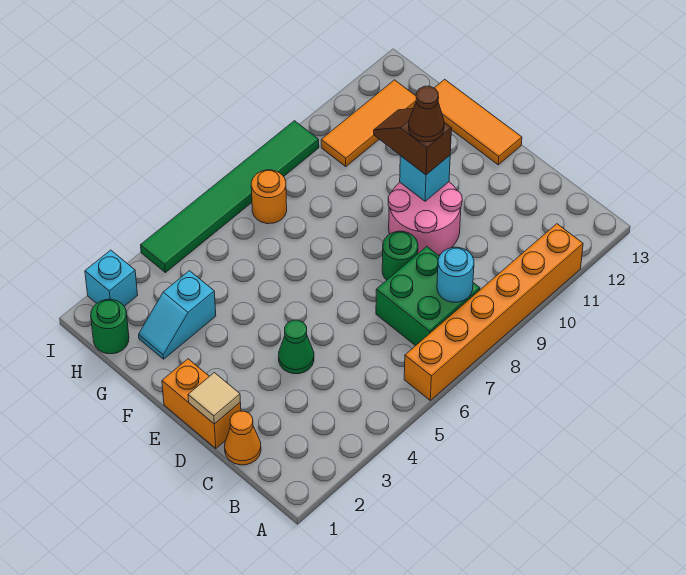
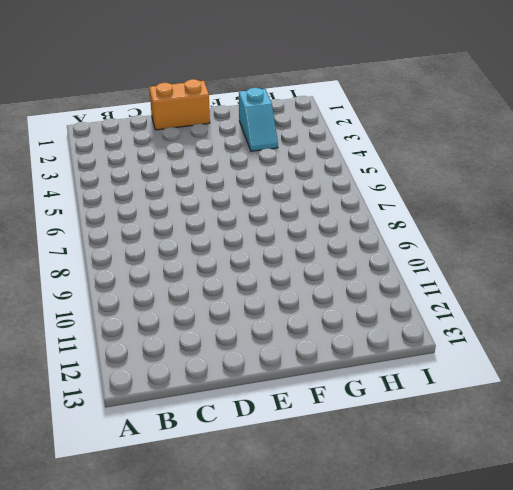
cyan 1x2 slope [239,88,278,151] -> cyan 1x2 slope turned to [139,271,216,359]
none -> orange 1x6 brick [404,224,583,400]
none -> green 2x2 brick [376,246,480,346]
none -> orange 1x1 cone [225,411,261,465]

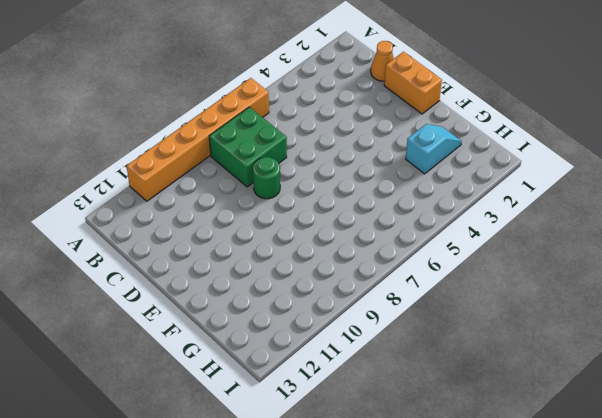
none -> green 1x1 cone [279,320,314,374]
none -> pink 2x2 round brick [388,182,462,255]
none -> orange 1x3 tile [435,79,522,165]

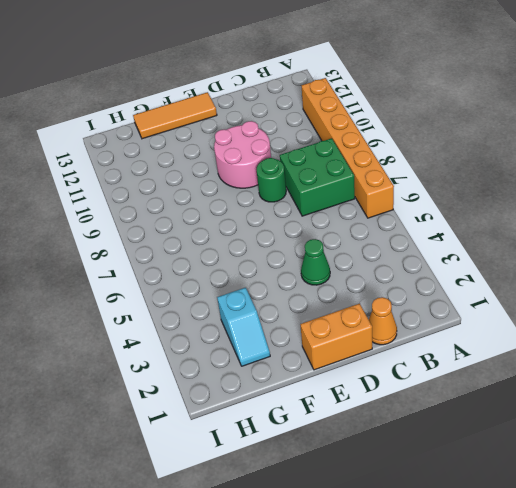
none -> green 1x1 round brick [91,299,129,354]
none -> orange 1x1 round brick [251,170,287,224]
none -> orange 1x3 tile [321,80,416,166]

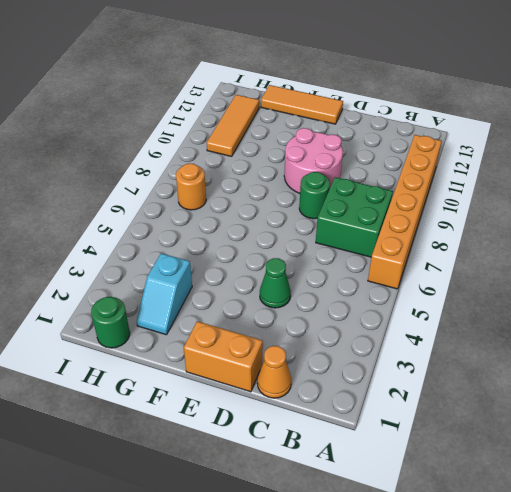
none -> cyan 1x1 brick [85,250,138,306]
none -> green 1x6 tile [141,121,319,273]
none -> cyan 1x1 round brick [437,247,474,302]

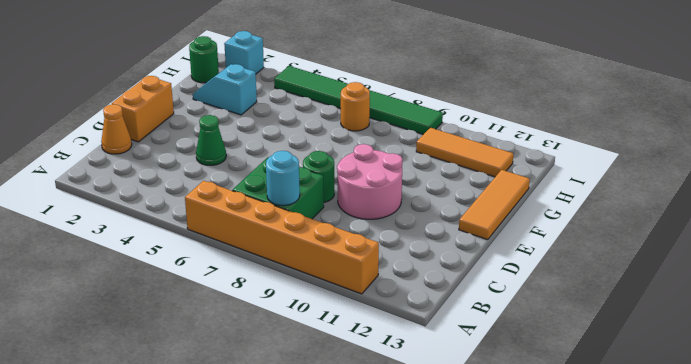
none -> tan 1x1 tile [188,373,240,424]
none -> cyan 1x1 brick [400,156,450,201]
none -> brown 1x2 slope [374,109,452,175]

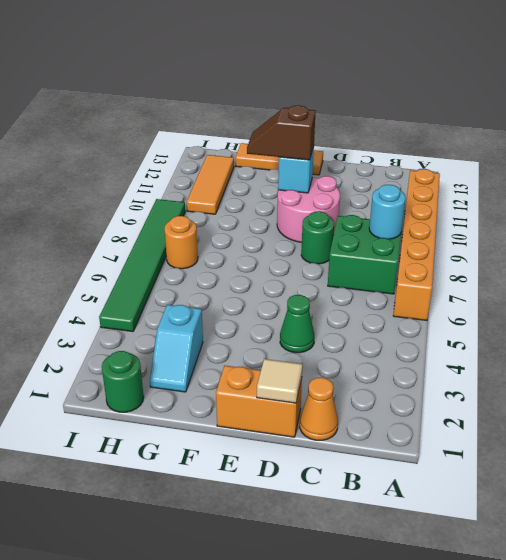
none -> cyan 1x1 brick [85,250,138,306]
none -> brown 1x1 cone [409,86,444,142]

